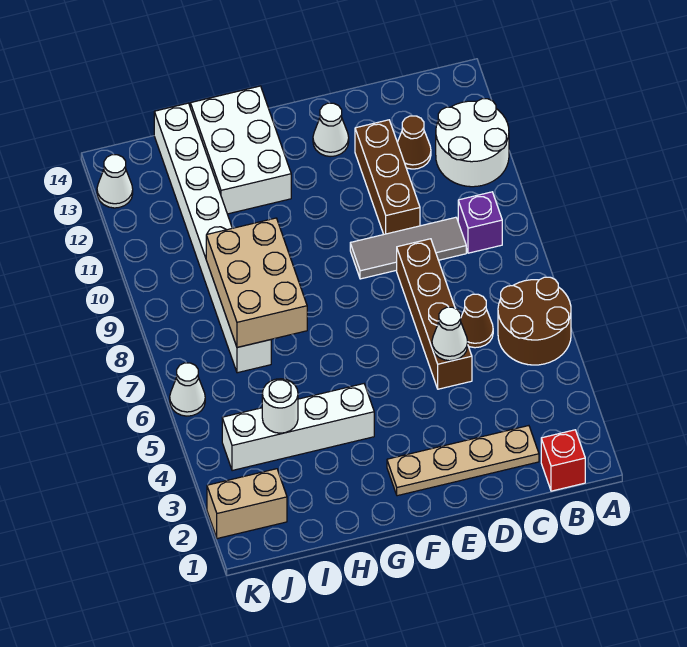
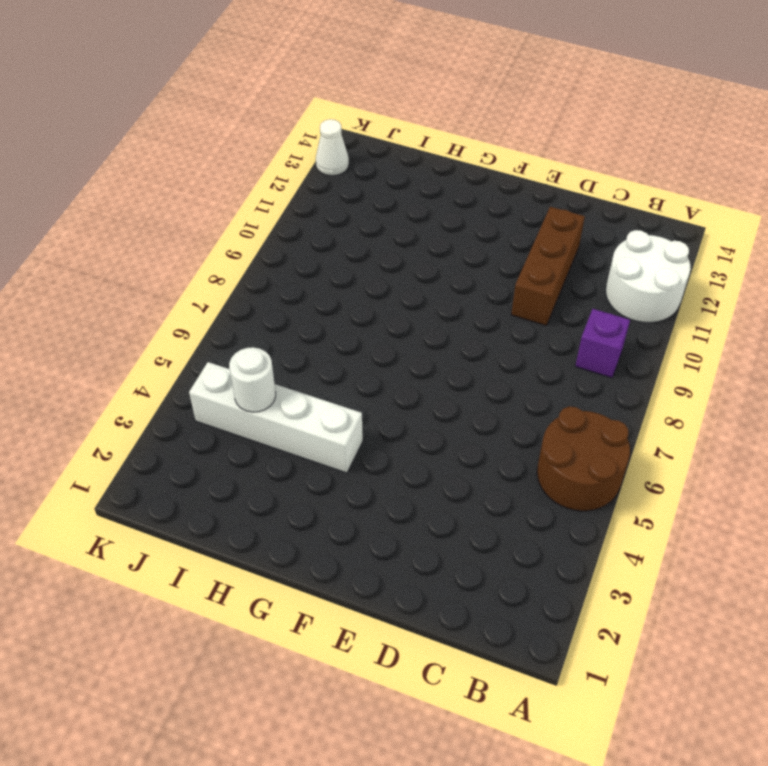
none -> red 1x1 brick [541,430,585,491]
none -> tan 1x4 plate [387,426,539,496]
none -> brown 1x1 cone [461,294,493,348]

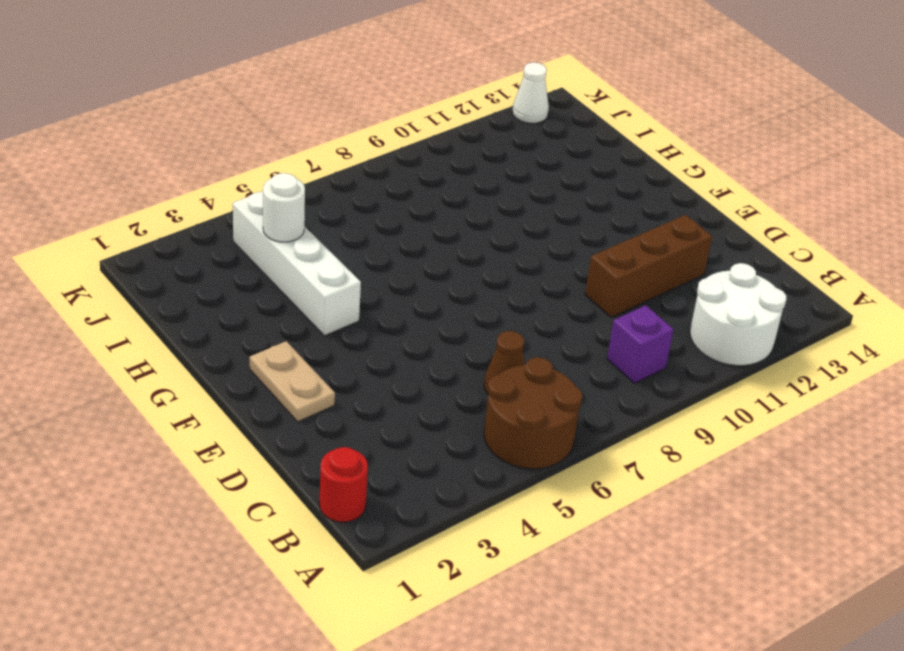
red 1x1 round brick [319,447,368,522] -> red 1x1 brick [541,430,585,491]
tan 1x2 plate [250,341,335,422] -> tan 1x4 plate [387,426,539,496]
none -> grey 1x3 tile [350,217,466,279]
none -> brown 1x1 cone [397,116,431,169]
none -> brown 1x4 brick [397,239,472,389]

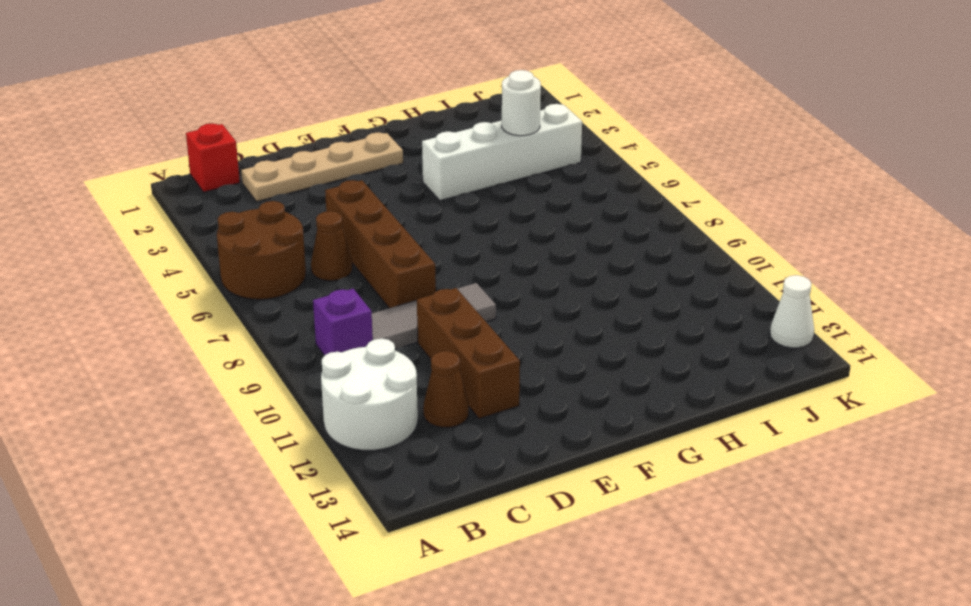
none -> white 1x1 cone [313,103,349,157]
none -> white 2x3 brick [190,86,291,214]
none -> white 1x8 brick [154,103,271,373]

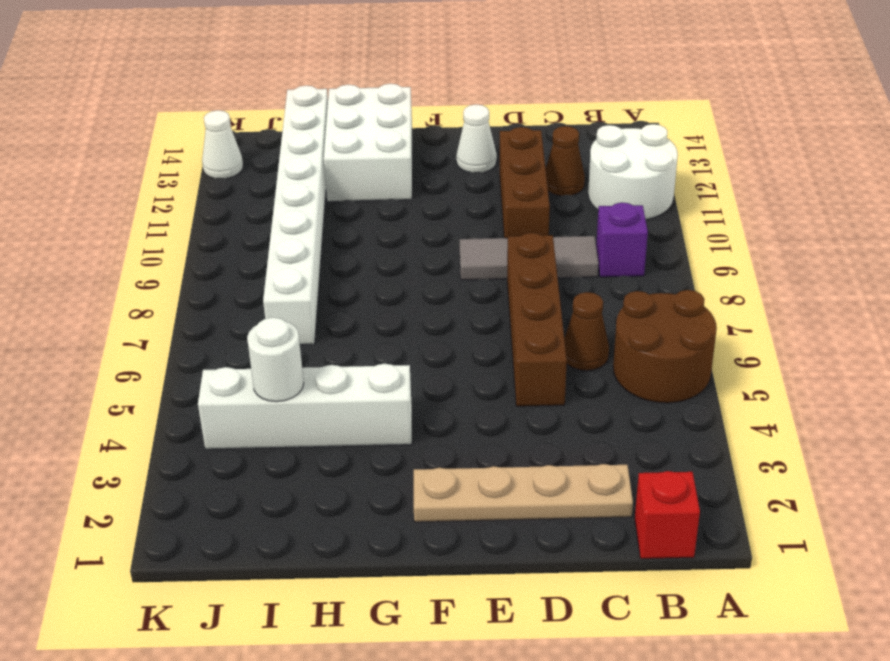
none -> tan 1x2 brick [207,469,287,539]
none -> white 1x1 cone [170,363,205,416]
none -> white 1x1 cone [432,307,468,361]

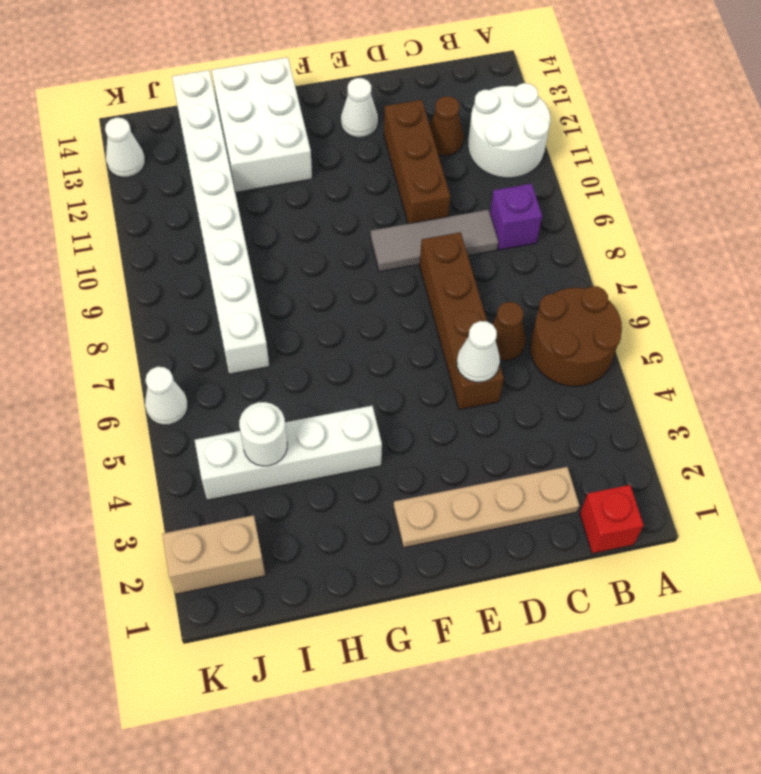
none -> tan 2x3 brick [206,218,307,347]

